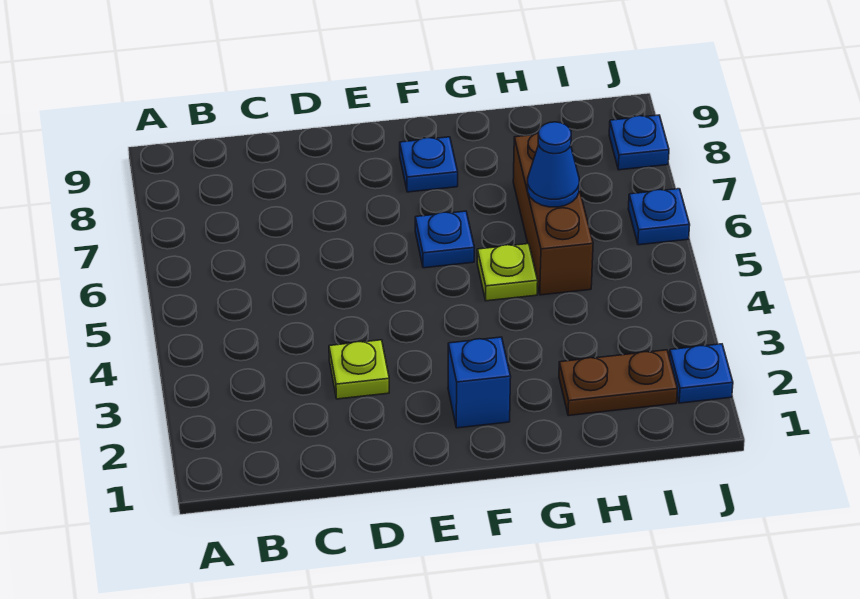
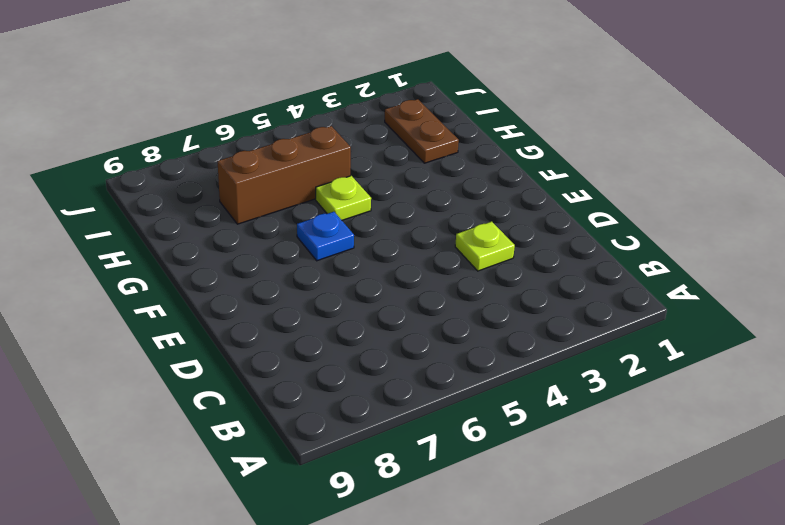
none -> blue 1x1 brick [448,337,511,428]
none -> blue 1x1 plate [400,137,458,192]

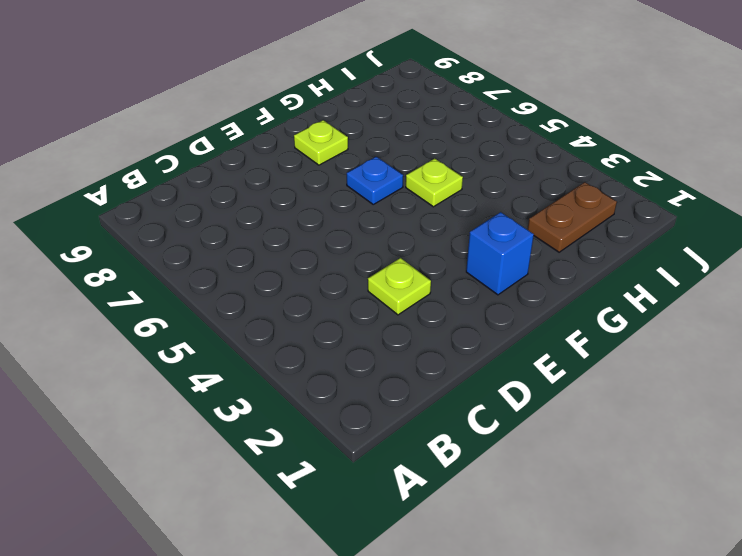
lime 1x1 plate [294,120,348,165] -> blue 1x1 plate [400,137,458,192]
none -> brown 1x3 brick [513,133,593,295]
none -> blue 1x1 plate [669,344,733,403]

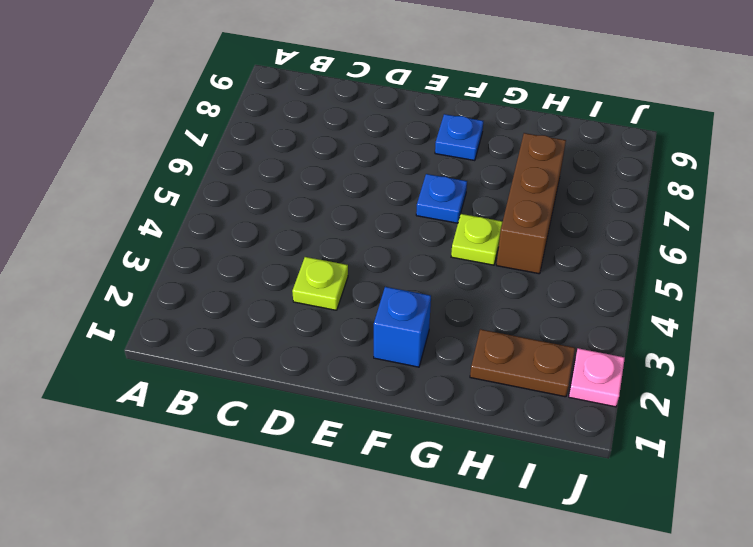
pink 1x1 plate [569,348,625,407] -> blue 1x1 plate [669,344,733,403]
none -> blue 1x1 plate [628,189,690,245]
none -> blue 1x1 plate [609,115,669,170]

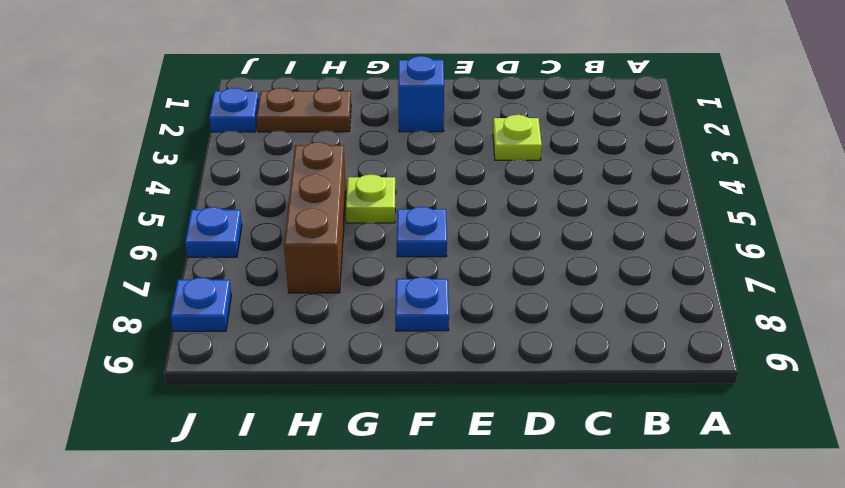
none -> blue 1x1 cone [527,122,579,207]

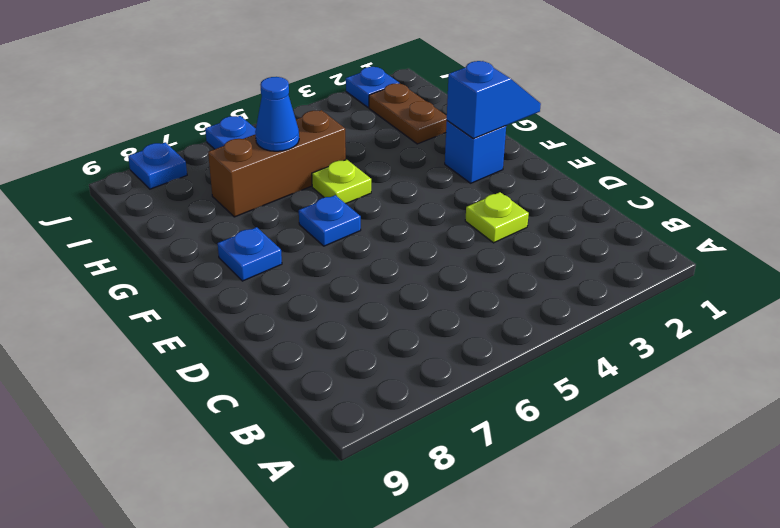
blue 1x2 slope [447,61,541,139] -> none

